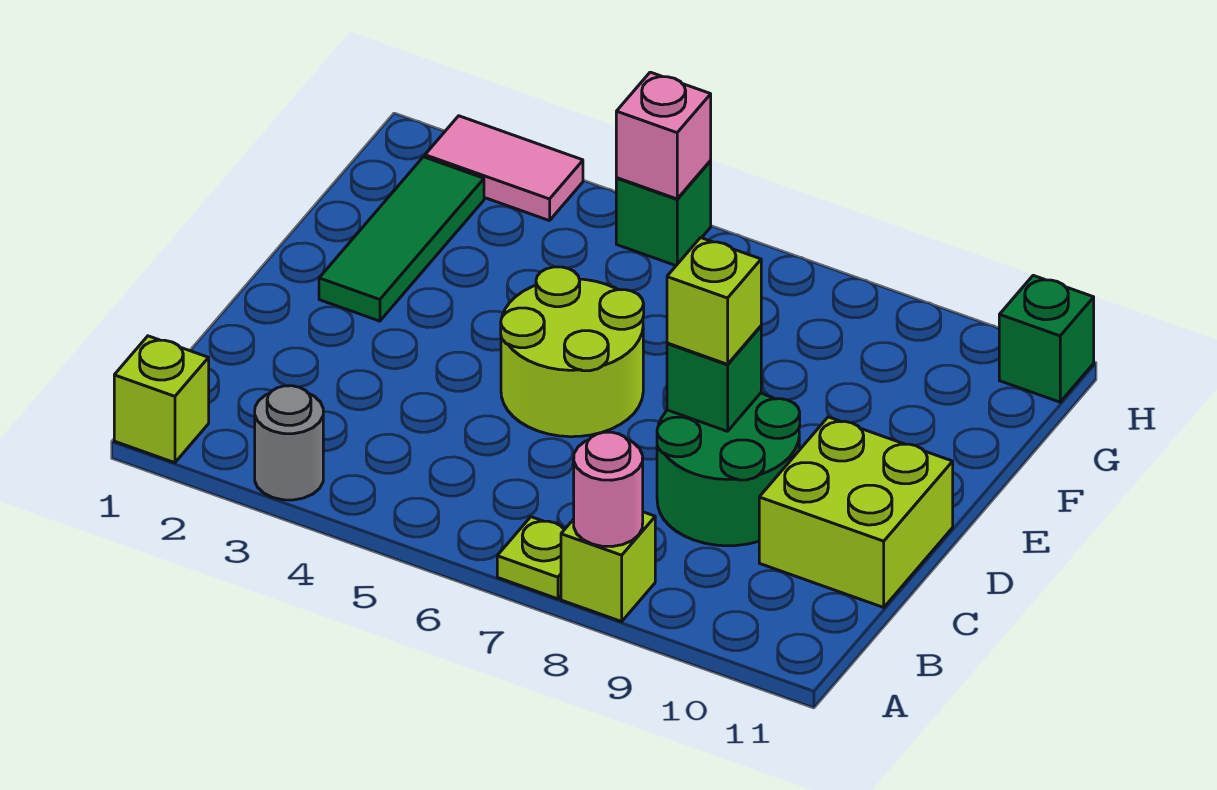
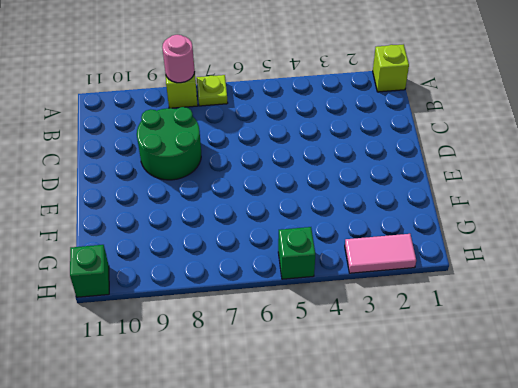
none -> grey 1x1 round brick [255,386,323,500]
none -> lime 2x2 brick [759,417,953,607]
none -> lime 2x2 round brick [501,267,644,437]

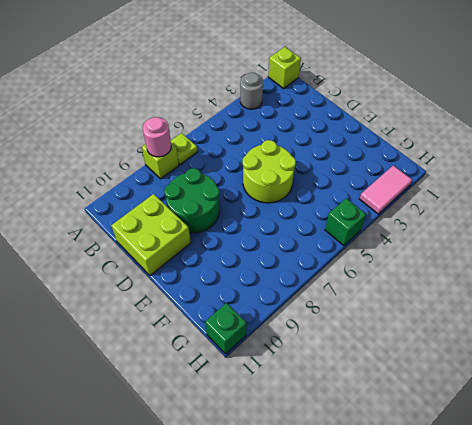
none -> green 1x3 tile [319,157,484,321]
none -> green 1x1 brick [667,326,761,431]
none -> pink 1x1 brick [616,72,711,199]

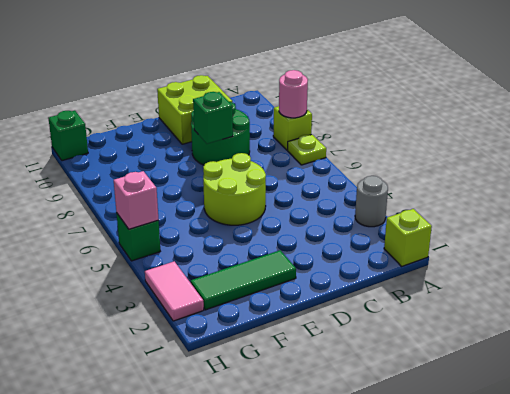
none -> lime 1x1 brick [667,238,761,364]

